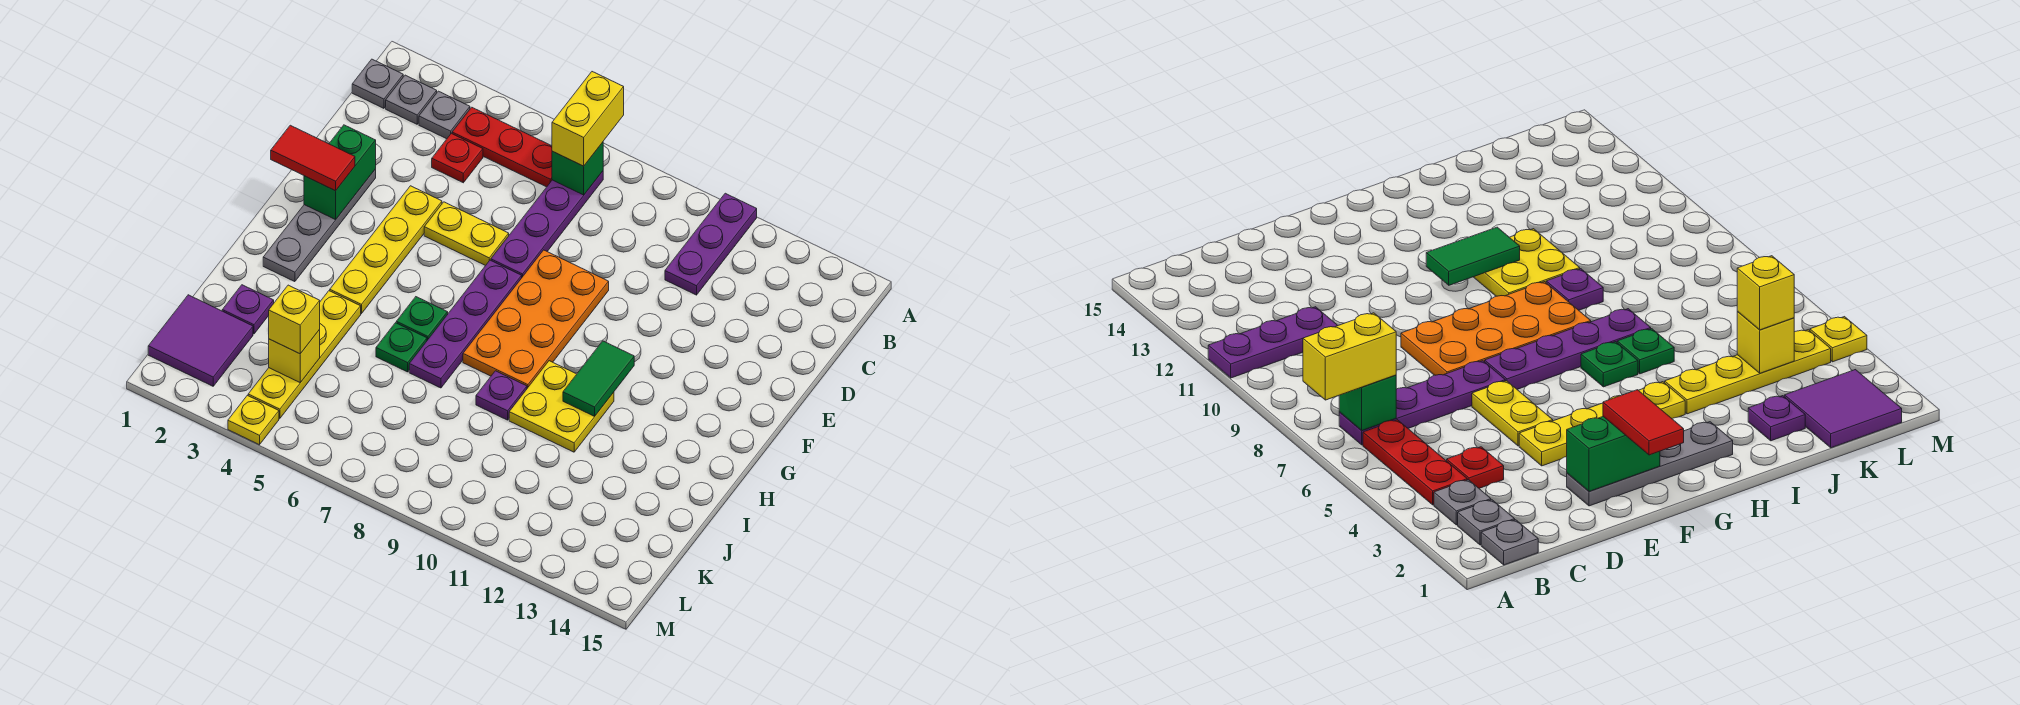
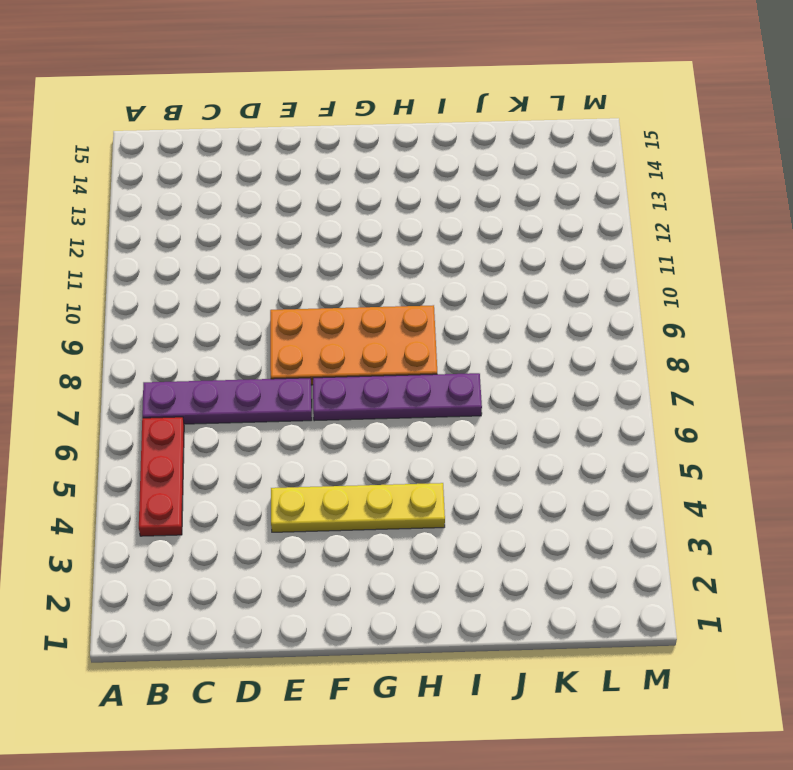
none -> purple 1x3 plate [665,193,757,295]
none -> grey 1x1 plate [352,59,403,108]
none -> grey 1x1 plate [386,75,437,124]

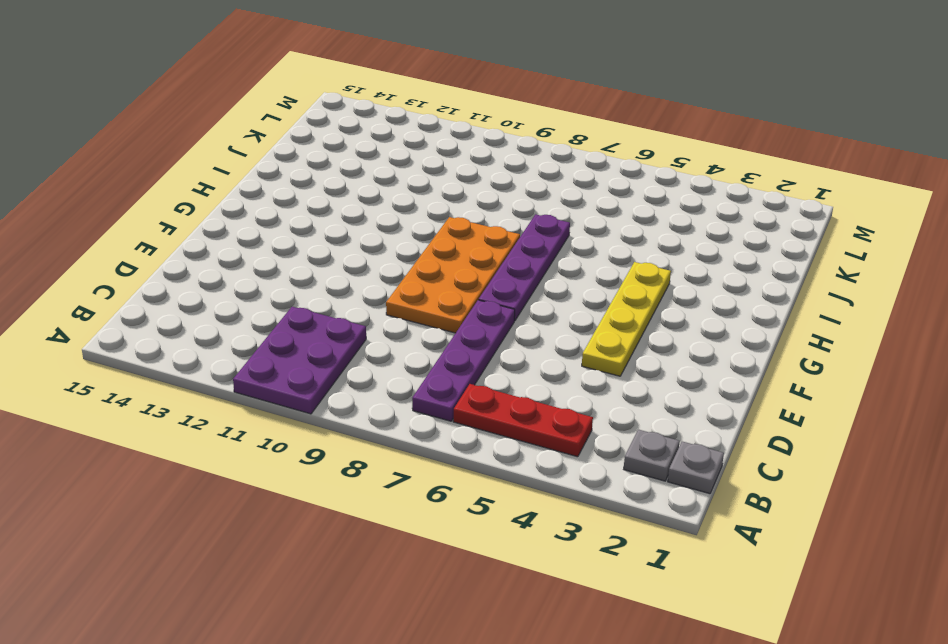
purple 2x3 plate [233,307,366,414] -> purple 1x3 plate [665,193,757,295]
none -> grey 1x1 plate [419,91,470,139]
none -> red 1x1 plate [432,133,483,183]
none -> grey 1x4 plate [263,169,376,282]

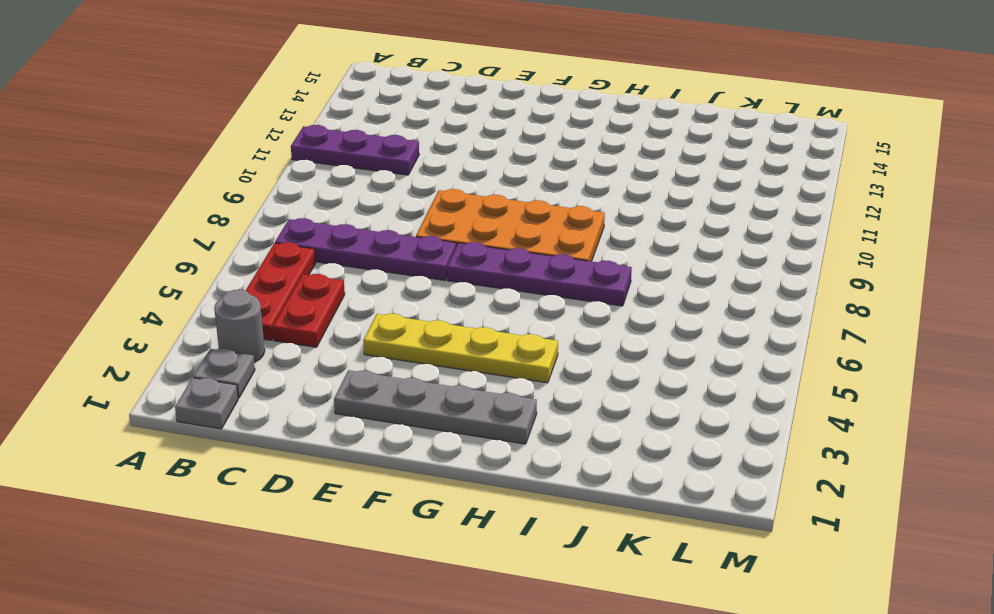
grey 1x1 round brick [214,290,265,363] -> grey 1x1 plate [419,91,470,139]
red 1x2 plate [273,274,345,347] -> red 1x1 plate [432,133,483,183]
none -> yellow 1x2 plate [424,202,509,266]
none -> green 1x1 plate [396,297,448,340]
none -> yellow 2x2 plate [509,361,614,452]

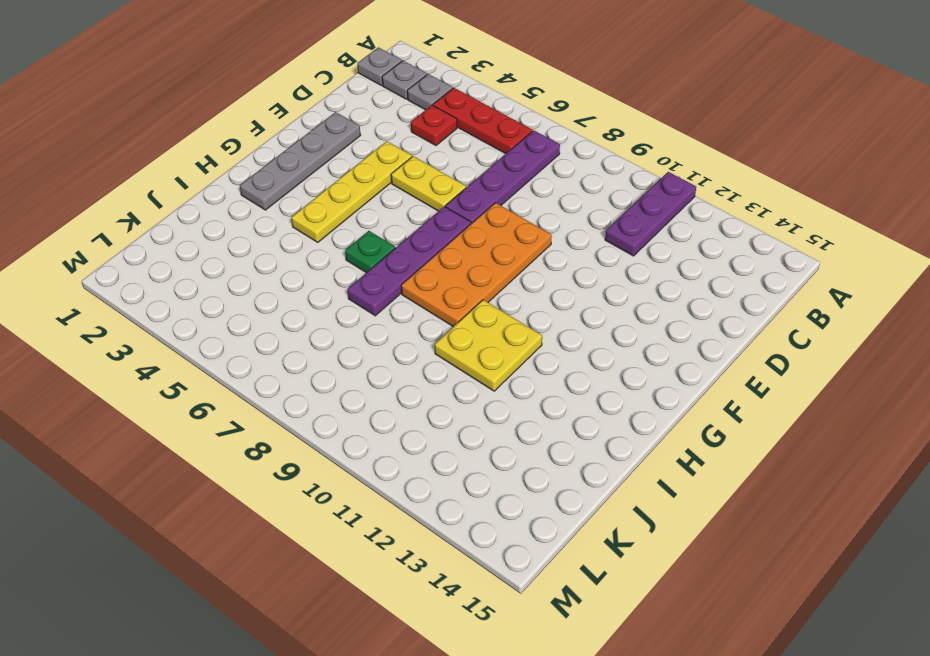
none -> yellow 1x4 plate [248,291,361,418]
none -> green 1x1 plate [376,323,427,372]
none -> purple 1x1 plate [476,371,527,420]

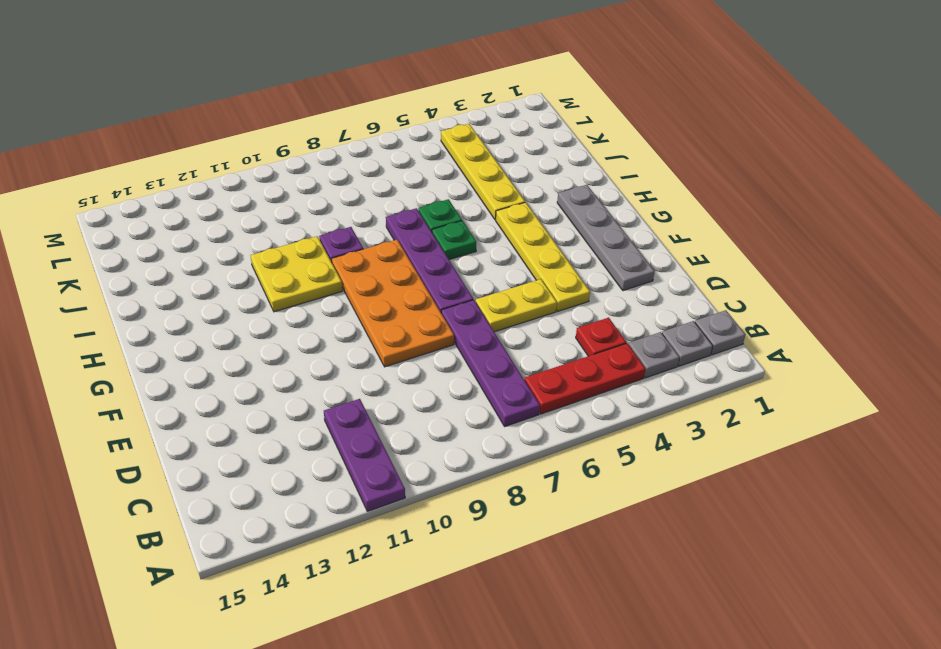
none -> purple 1x1 plate [222,285,274,334]
none -> purple 2x2 tile [148,295,253,386]
none -> yellow 1x1 plate [228,395,279,445]

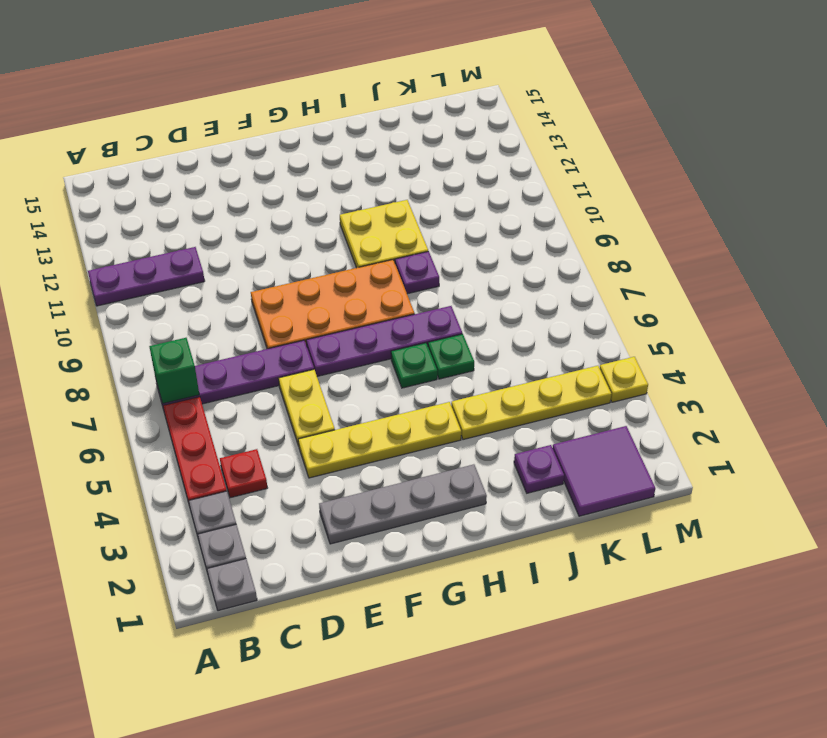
none -> green 1x2 brick [304,125,376,220]
none -> green 1x2 tile [563,341,634,416]
none -> yellow 1x1 brick [269,330,320,383]

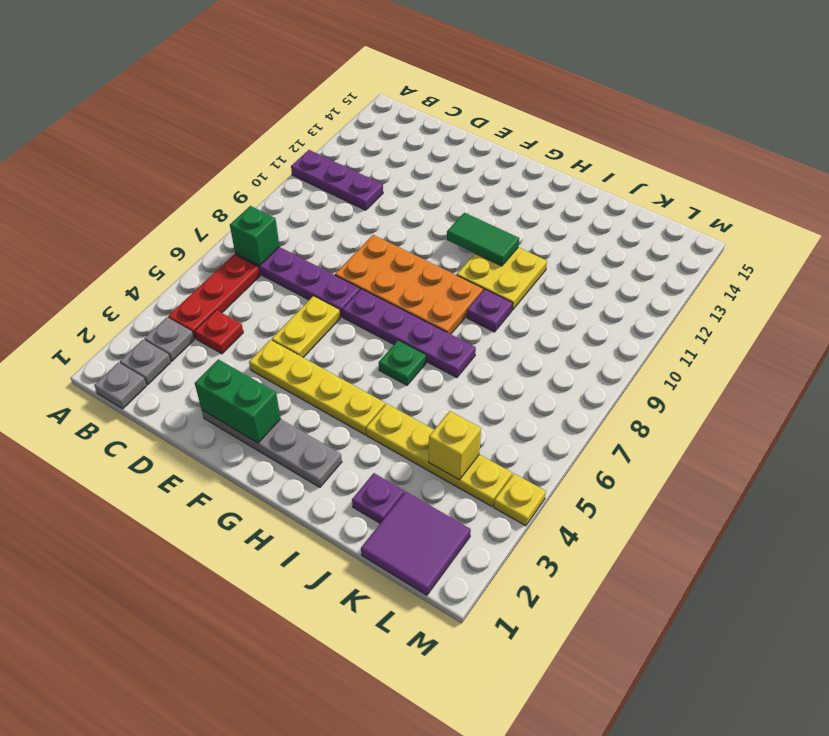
none -> green 1x1 plate [376,323,427,372]
none -> yellow 1x2 brick [552,72,624,166]
none -> red 1x2 tile [271,125,355,191]

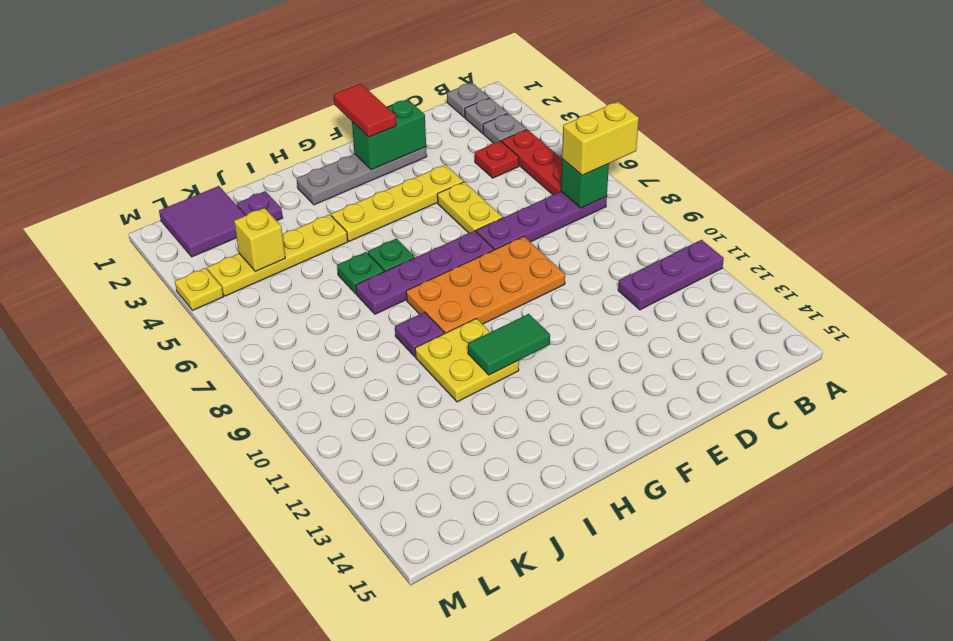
none -> yellow 1x1 brick [269,285,320,354]

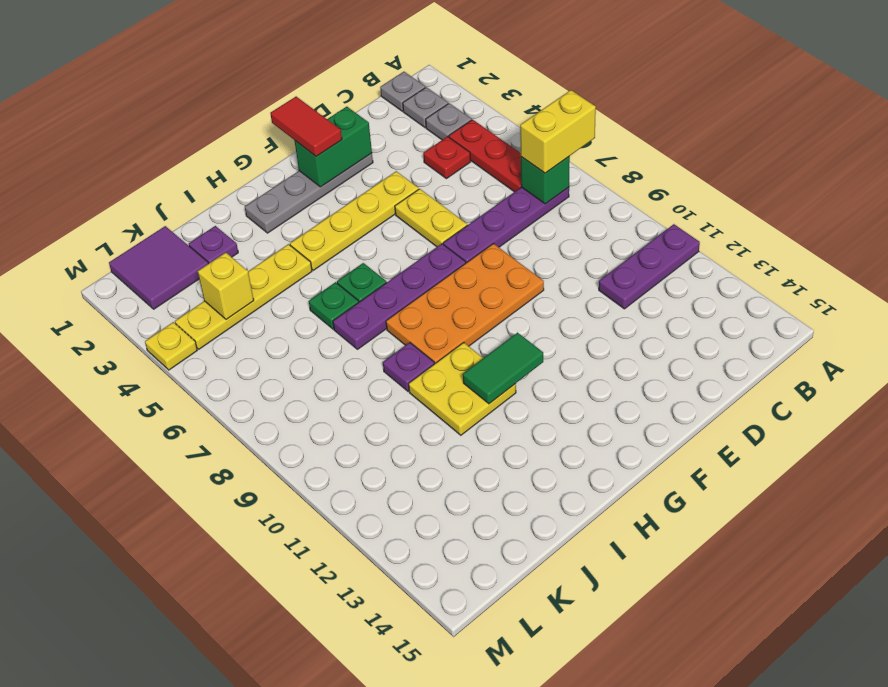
none -> yellow 1x1 brick [269,285,320,354]

